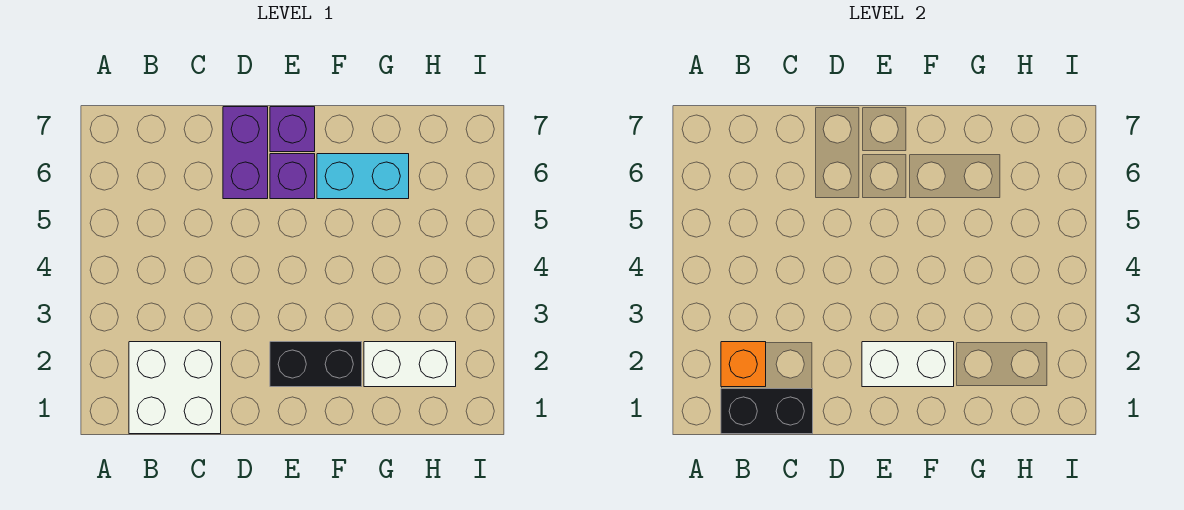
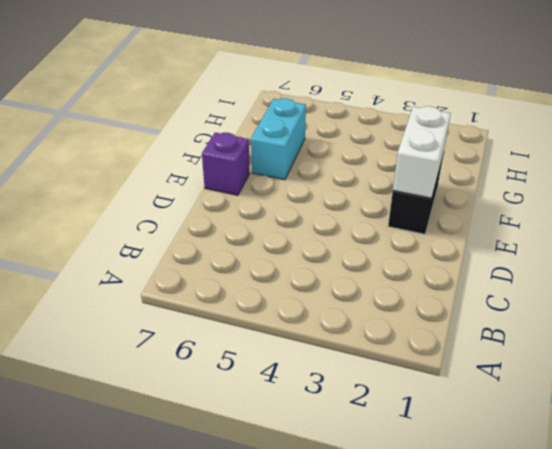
none -> white 2x2 brick [129,342,221,434]
none -> purple 1x2 brick [223,107,268,199]

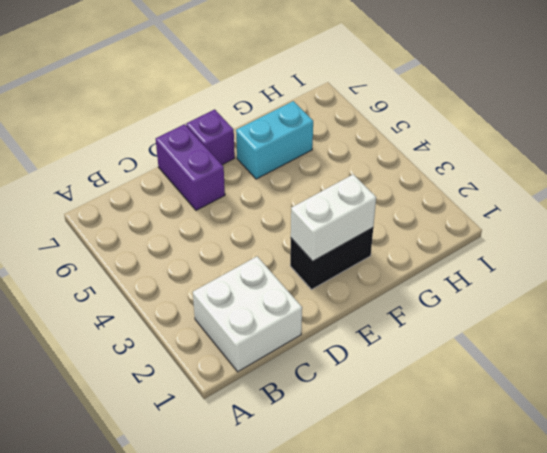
none -> purple 1x1 brick [270,154,315,199]
none -> white 1x2 brick [364,342,456,387]

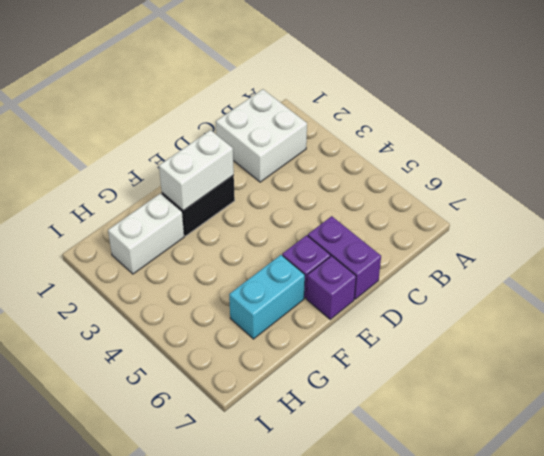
none -> black 1x2 brick [721,389,813,434]
none -> orange 1x1 brick [721,342,766,387]

